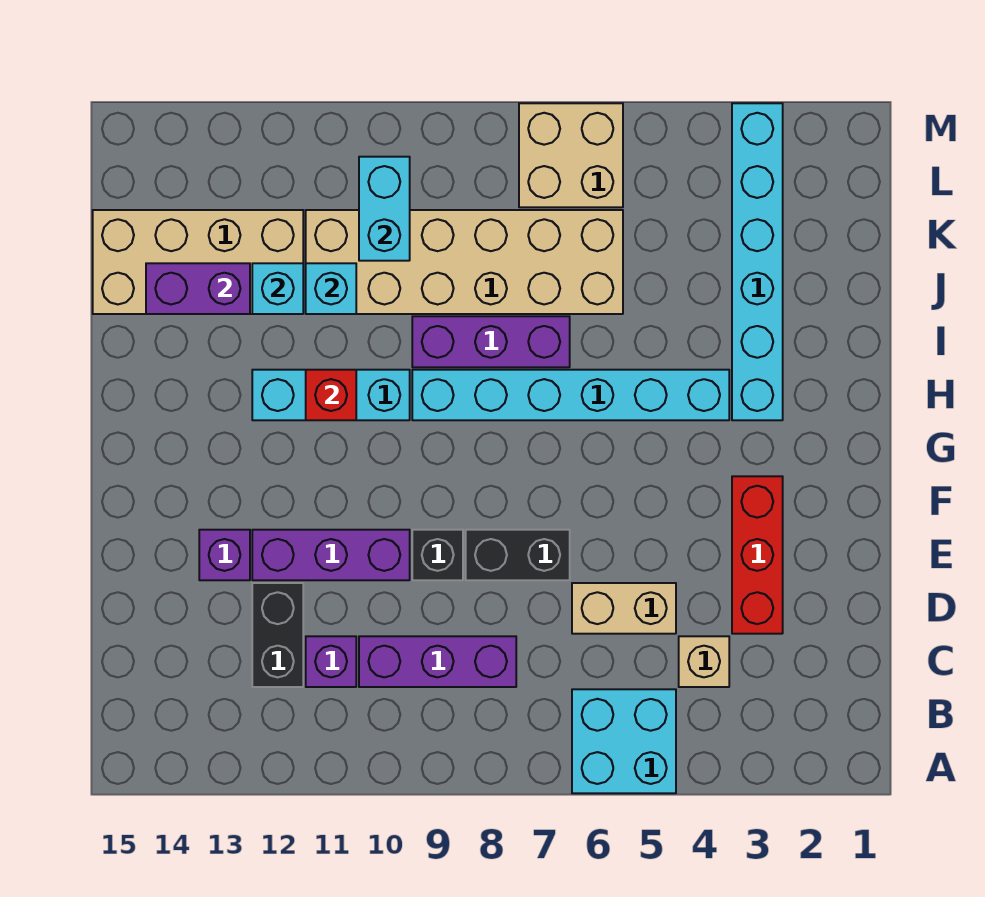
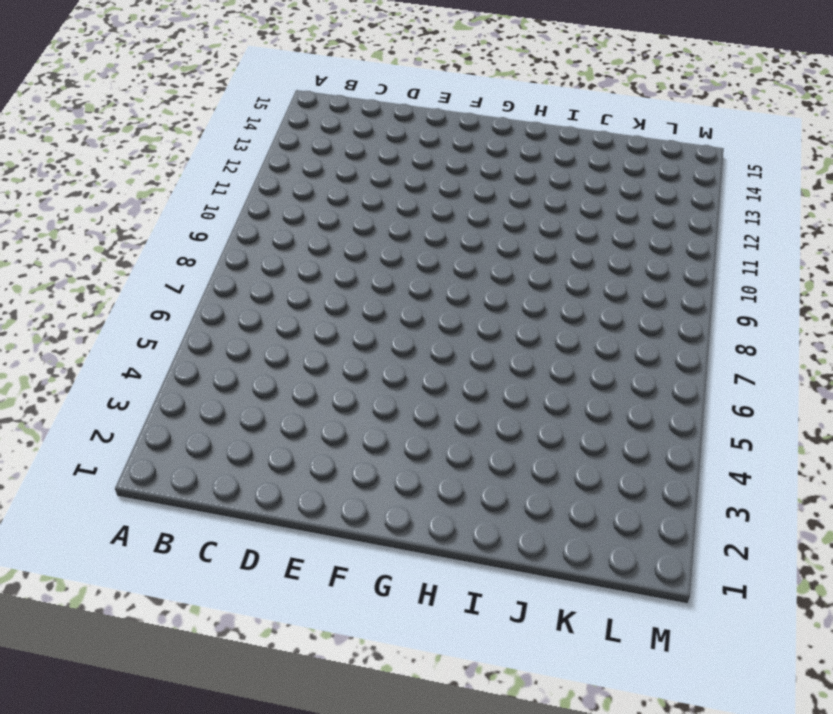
none -> cyan 2x2 brick [572,689,676,793]
none -> tan 1x1 brick [679,636,729,687]
none -> purple 1x3 brick [359,636,516,687]

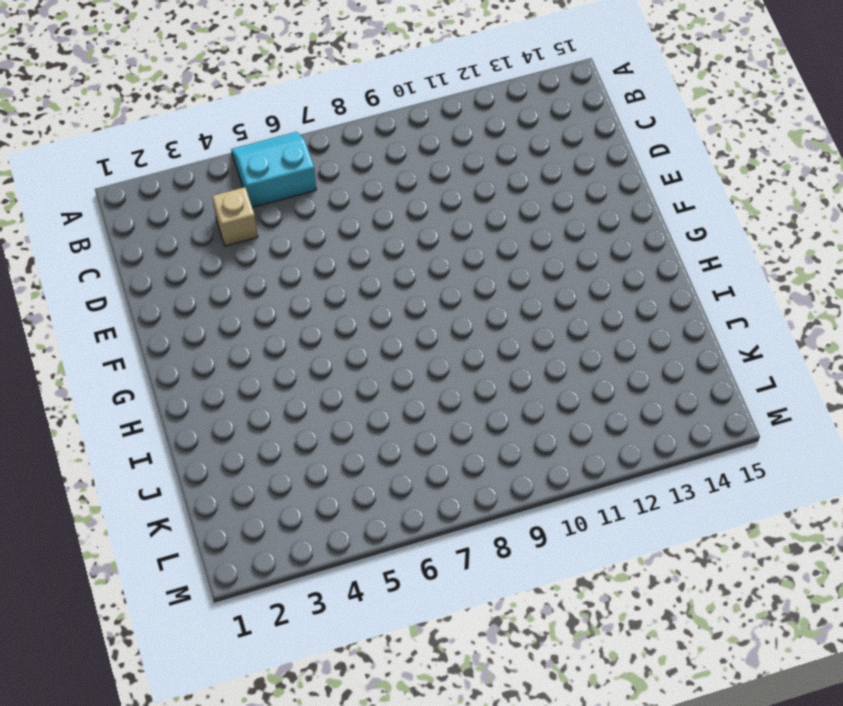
cyan 2x2 slope [231,132,316,208] -> cyan 2x2 brick [572,689,676,793]
none -> purple 1x3 brick [359,636,516,687]
none -> purple 1x1 brick [306,636,356,687]
none -> black 1x2 brick [252,583,303,687]

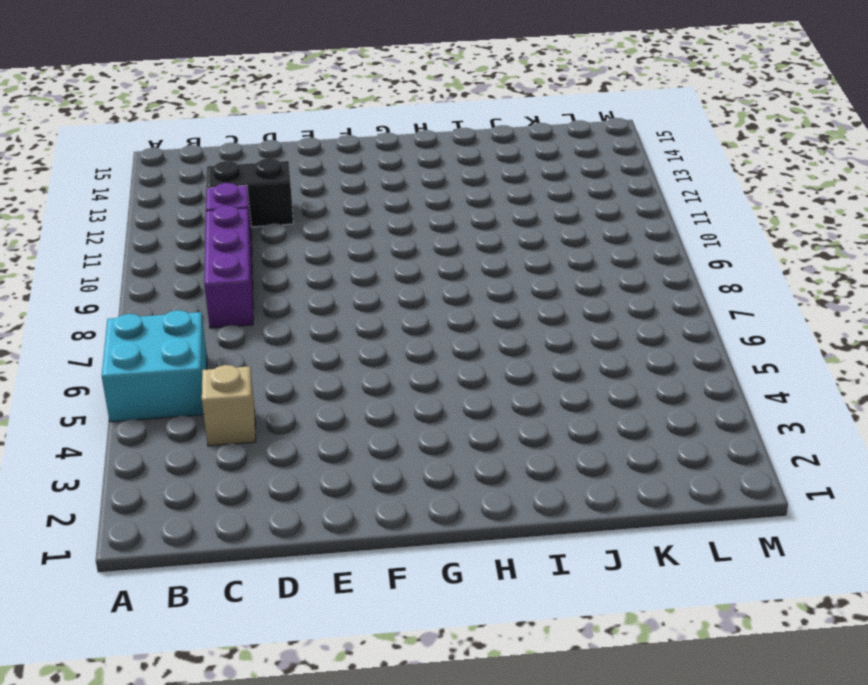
none -> red 1x3 brick [732,476,783,634]
none -> tan 1x2 brick [572,583,676,634]
none -> black 1x2 brick [466,530,570,580]

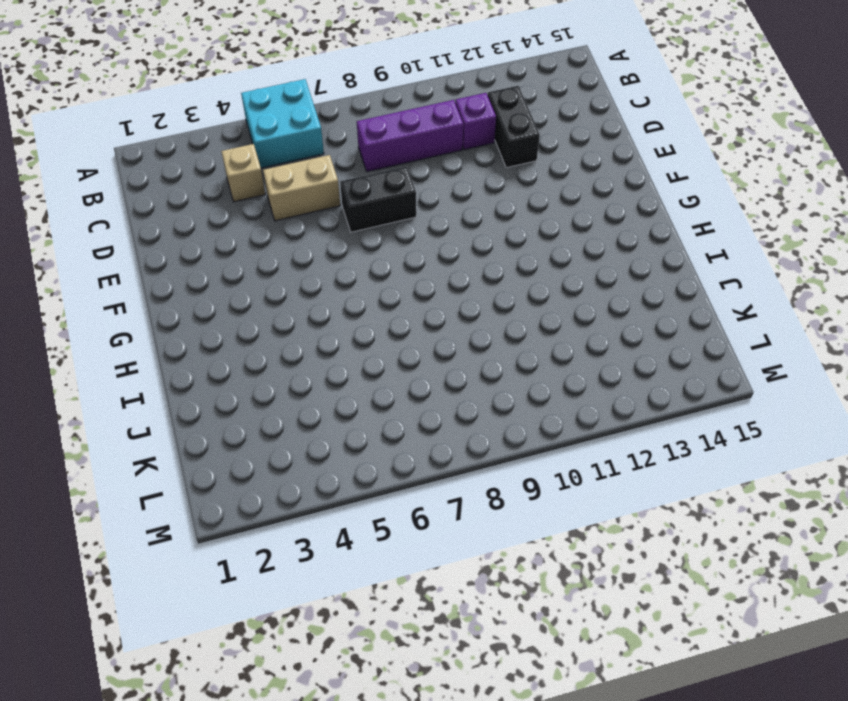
none -> red 1x3 brick [732,476,783,634]
none -> black 1x1 brick [412,530,463,580]
none -> purple 1x3 brick [252,530,410,580]

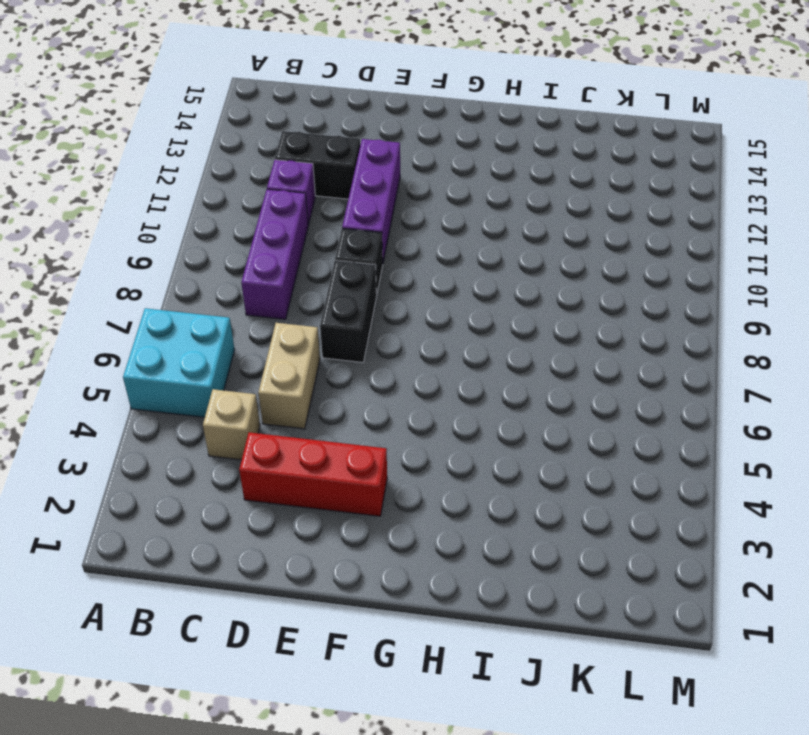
none -> purple 1x1 brick [199,530,250,580]
none -> cyan 1x6 brick [732,103,783,420]
none -> cyan 1x6 brick [412,370,729,420]

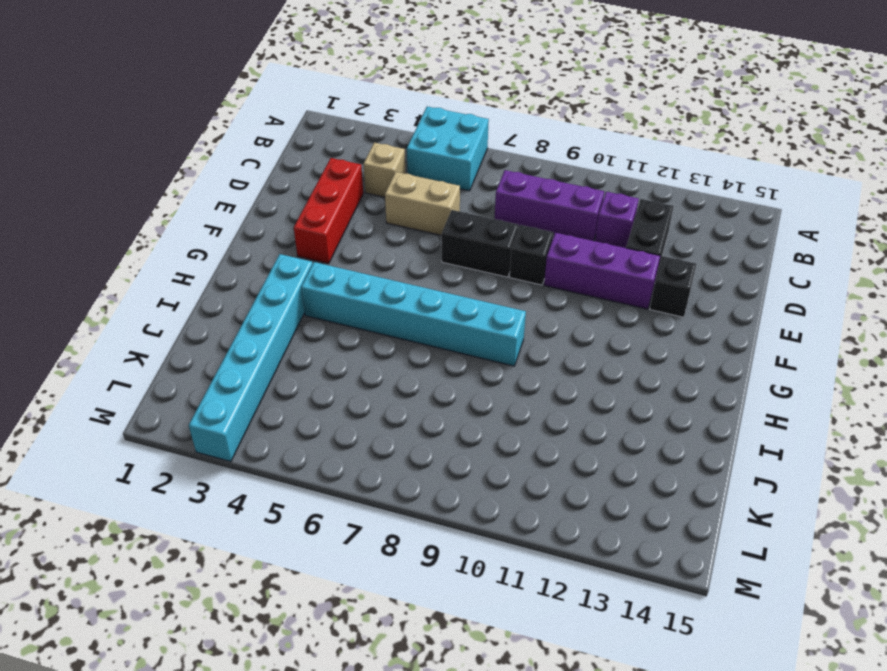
black 1x1 brick [650,256,697,317] -> purple 1x1 brick [199,530,250,580]
none -> cyan 1x3 brick [252,370,410,420]
none -> purple 1x3 brick [412,316,570,367]
none -> tan 2x6 brick [306,210,623,314]

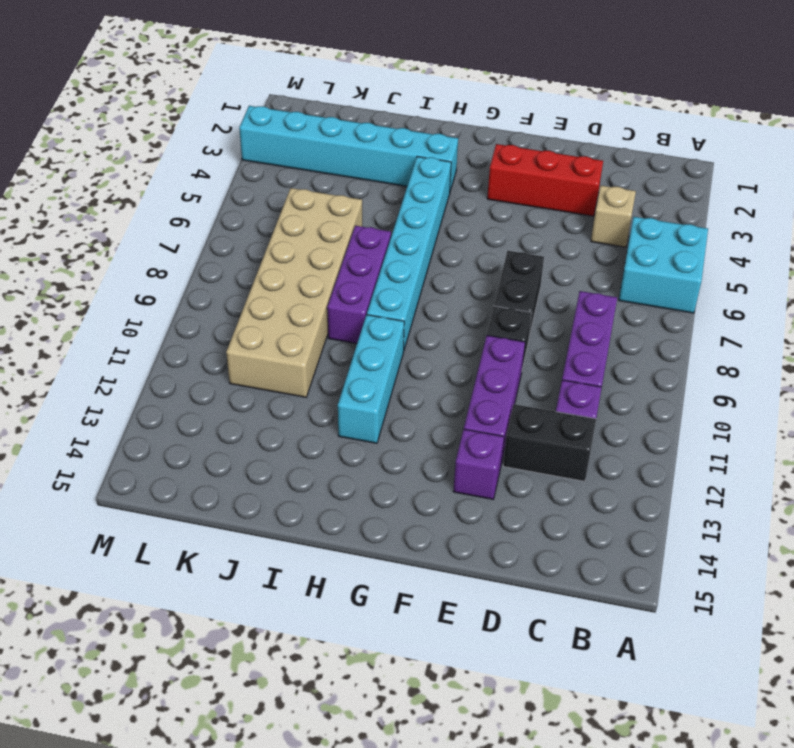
none -> tan 1x2 brick [572,583,676,634]
none -> tan 2x4 brick [93,210,303,314]
none -> tan 2x2 brick [519,103,623,207]

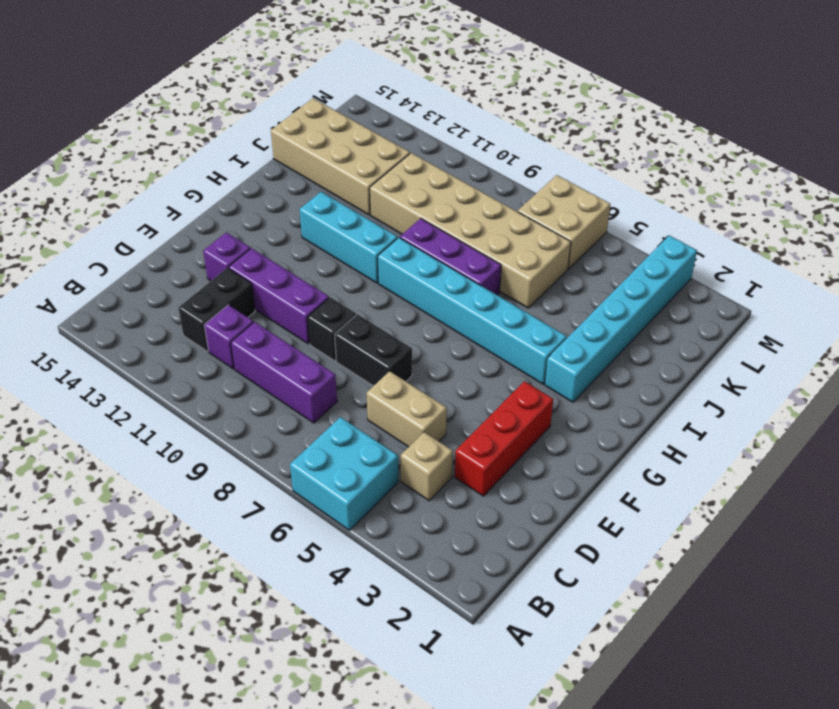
none -> red 1x1 brick [306,370,356,420]
none -> cyan 1x1 brick [306,263,356,314]
none -> cyan 1x1 brick [252,263,303,314]

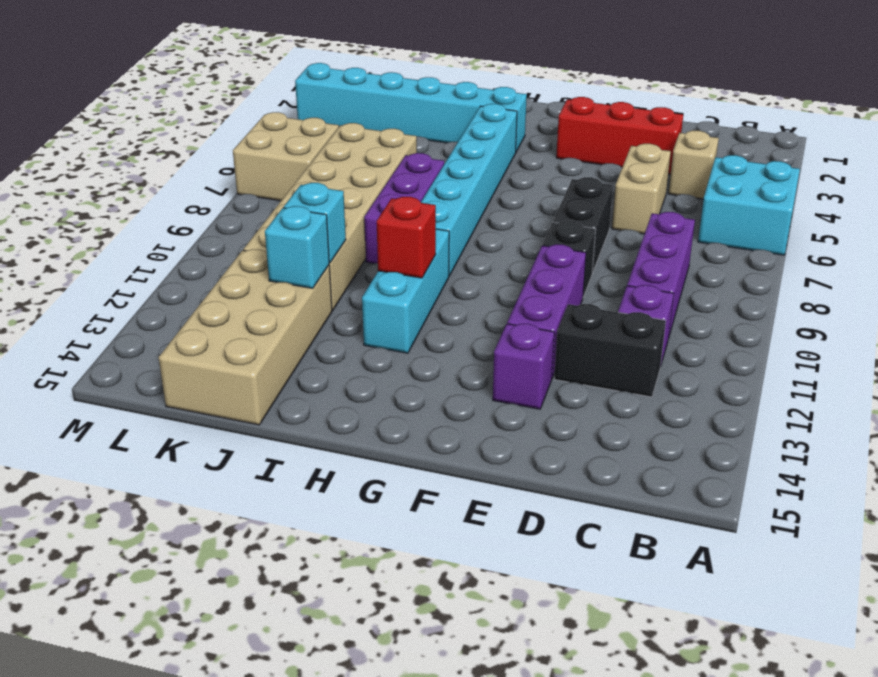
none -> purple 1x2 brick [146,263,250,314]
none -> cyan 1x2 brick [359,157,410,261]

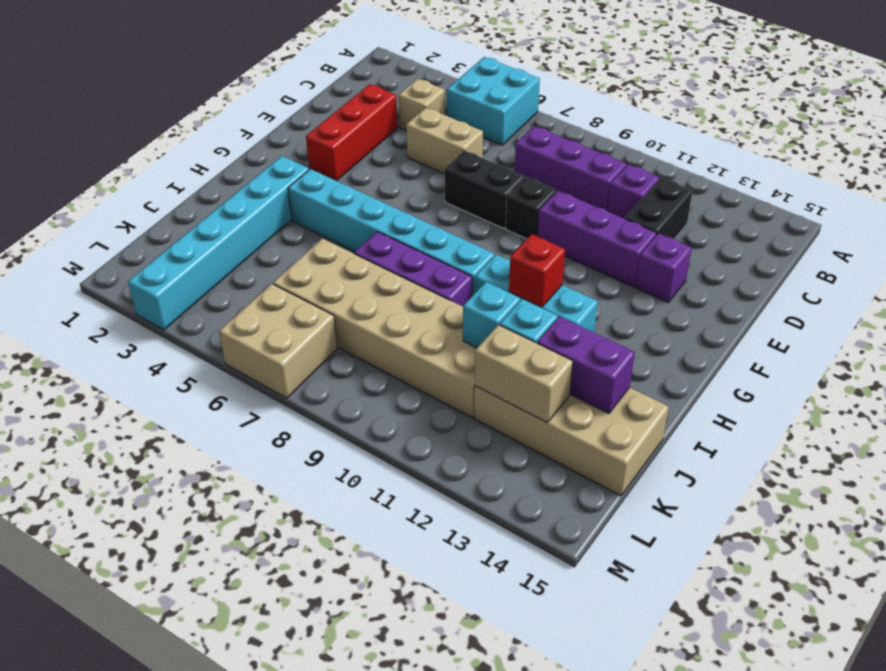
tan 1x2 brick [475,325,573,422] -> none
none -> cyan 1x2 brick [359,157,410,261]

